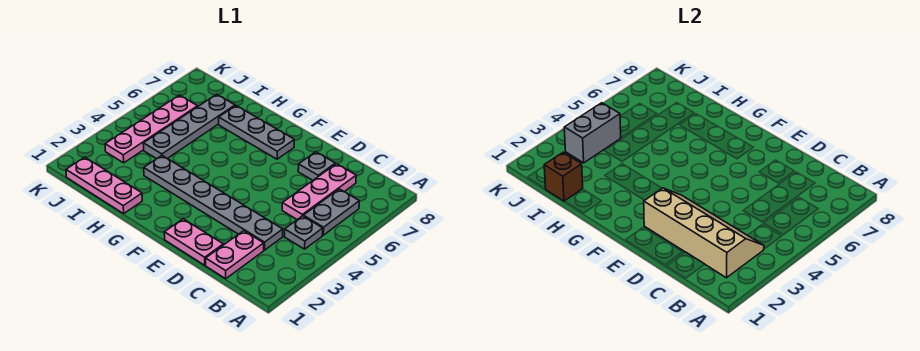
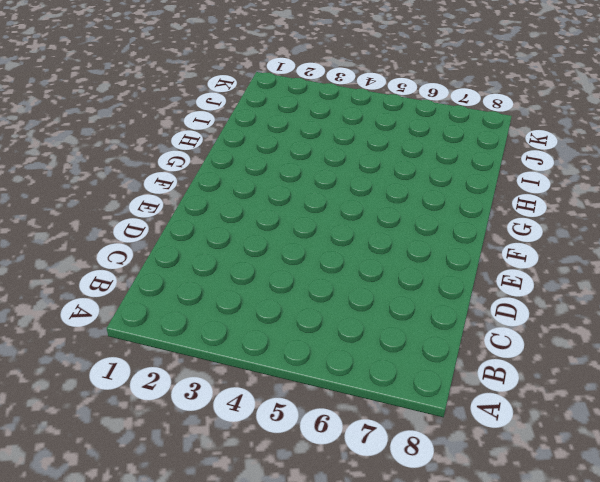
none -> grey 1x1 plate [285,216,323,249]
none -> grey 1x2 plate [303,189,359,235]
none -> pink 1x2 plate [206,231,264,279]

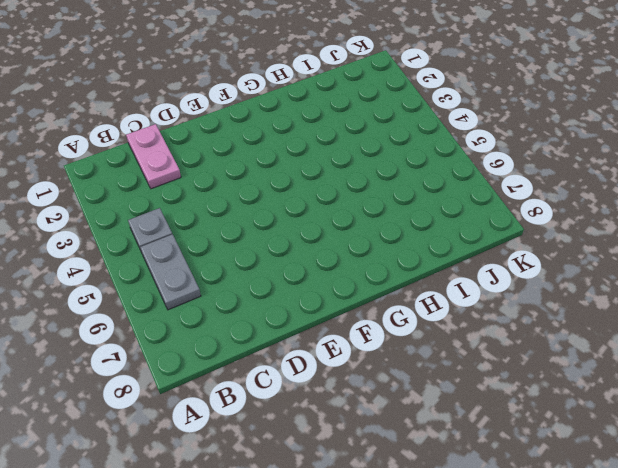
none -> grey 1x6 plate [144,156,283,250]
none -> pink 1x3 plate [282,164,356,220]
none -> pink 1x2 plate [164,219,223,265]

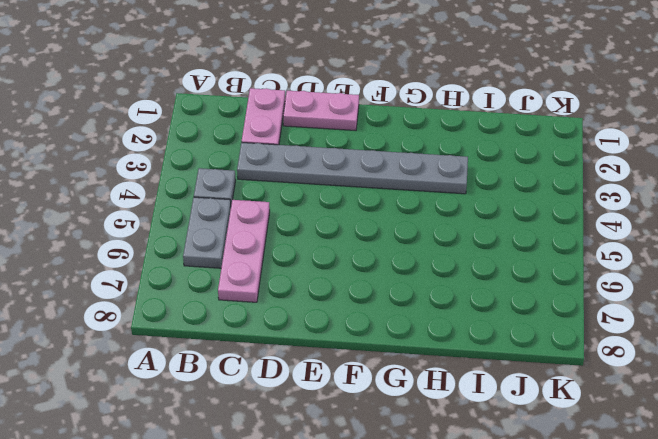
none -> grey 1x1 plate [298,152,335,180]
none -> grey 1x3 plate [219,106,294,159]
none -> pink 1x3 plate [66,157,142,214]

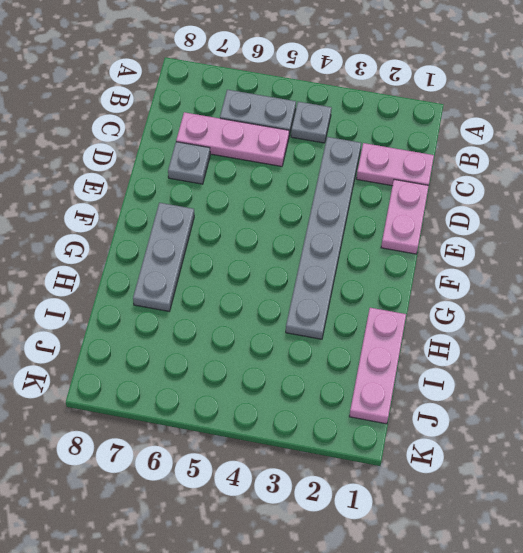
none -> grey 1x4 plate [143,94,235,159]
none -> pink 1x4 plate [105,95,198,163]
none -> tan 2x4 slope [644,188,764,278]

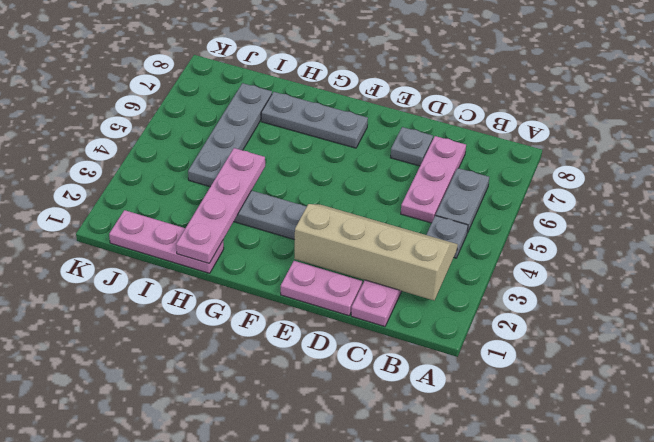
pink 1x4 plate [176,148,265,263] -> pink 1x4 plate moved to [105,95,198,163]
none -> brown 1x1 brick [544,152,583,201]
none -> grey 1x2 brick [564,103,621,163]

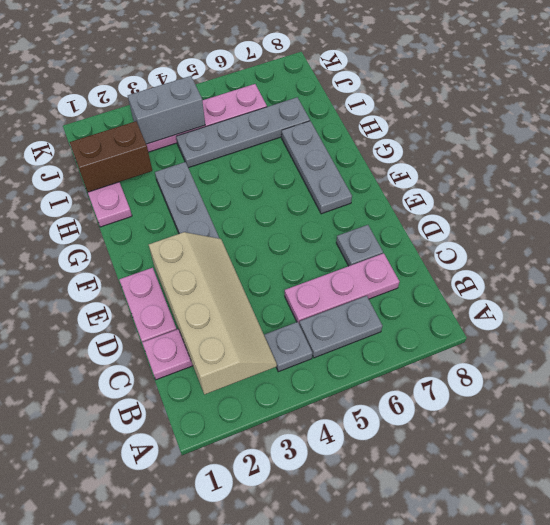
brown 1x2 brick [70,121,152,192] -> brown 1x1 brick [544,152,583,201]

